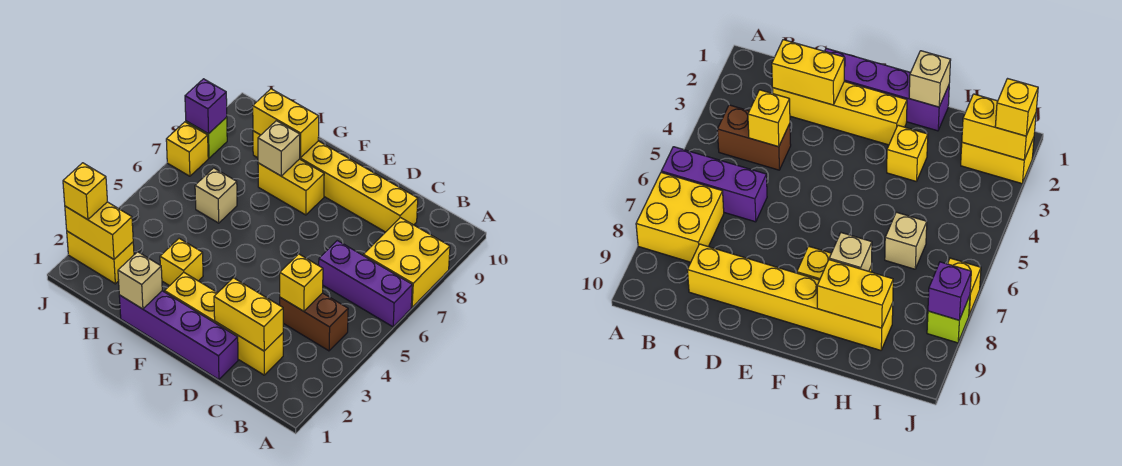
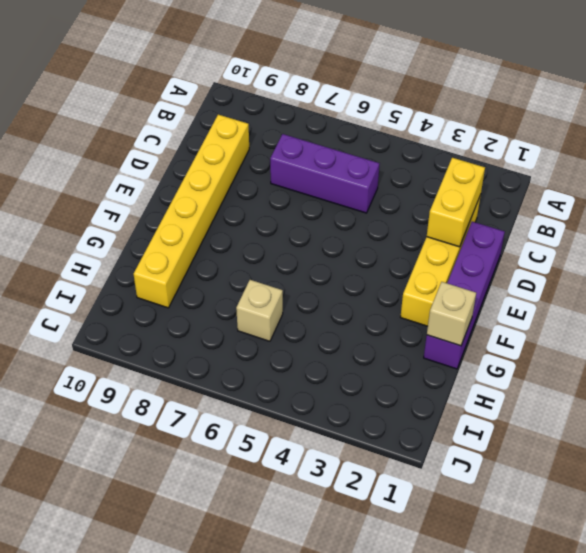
purple 1x3 brick [270,134,380,213] -> purple 1x3 brick turned to [319,241,412,327]
none -> yellow 2x2 brick [363,218,450,307]
none -> brown 1x2 brick [280,293,348,351]
none -> yellow 1x2 brick [258,159,324,215]

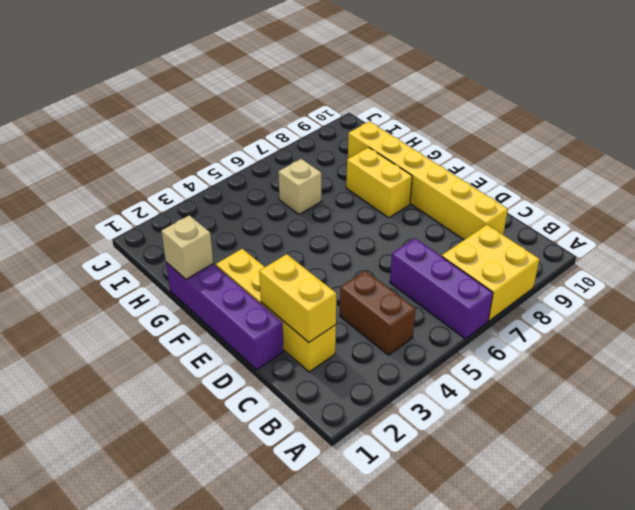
none -> yellow 1x1 brick [160,238,203,286]
none -> yellow 1x2 brick [67,231,134,284]
none -> yellow 1x1 brick [166,122,208,176]

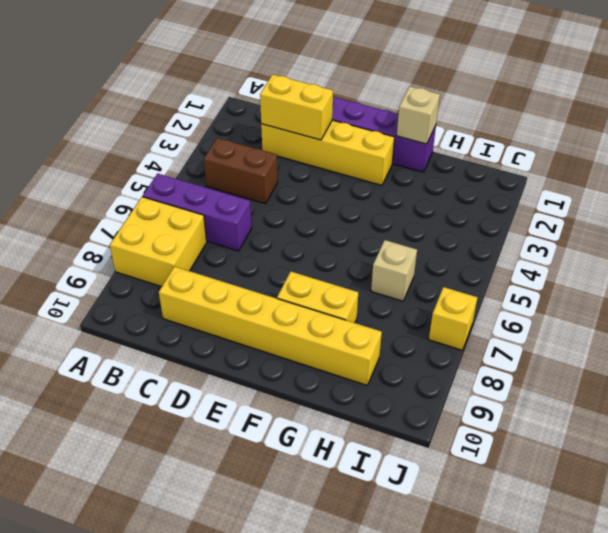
none -> yellow 1x1 brick [160,238,203,286]
none -> yellow 1x2 brick [67,231,134,284]
none -> lime 1x1 brick [186,117,227,158]

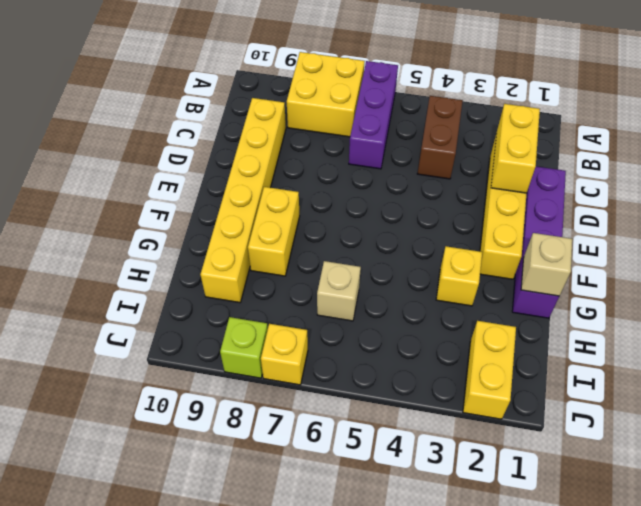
none -> yellow 1x1 brick [280,254,323,311]
none -> tan 1x1 brick [258,121,300,176]
none -> yellow 1x2 brick [253,89,319,158]

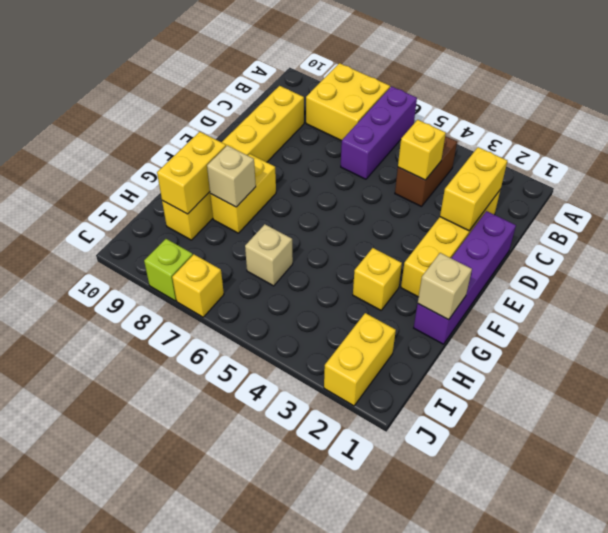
none -> yellow 1x2 brick [65,202,133,259]
none -> purple 1x1 brick [185,79,227,134]
none -> yellow 1x1 brick [63,163,107,220]

